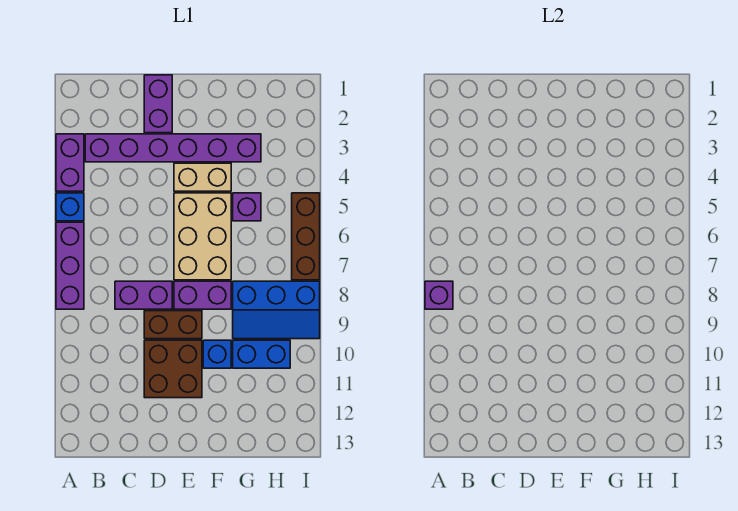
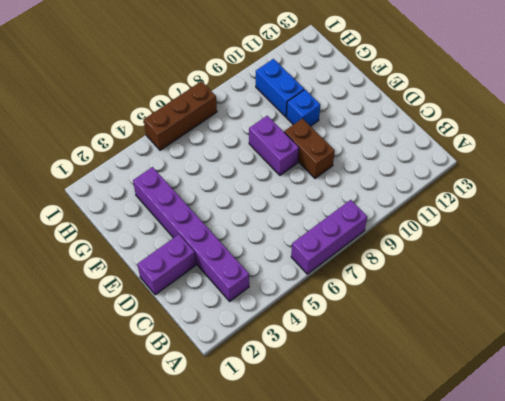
none -> purple 1x2 brick [56,134,84,191]
none -> blue 1x1 brick [56,193,84,221]
none -> purple 1x2 brick [115,281,172,309]

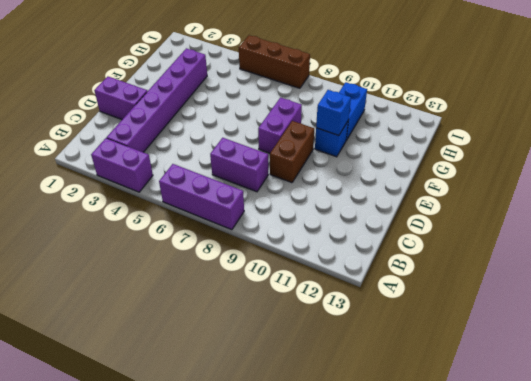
purple 1x2 brick [210,138,268,192] -> purple 1x2 brick turned to [115,281,172,309]
blue 1x1 brick [316,90,351,136] -> blue 1x1 brick moved to [56,193,84,221]
none -> brown 2x2 brick [144,340,202,398]
none -> tan 1x2 brick [174,163,231,191]
none -> tan 2x3 brick [174,193,231,280]

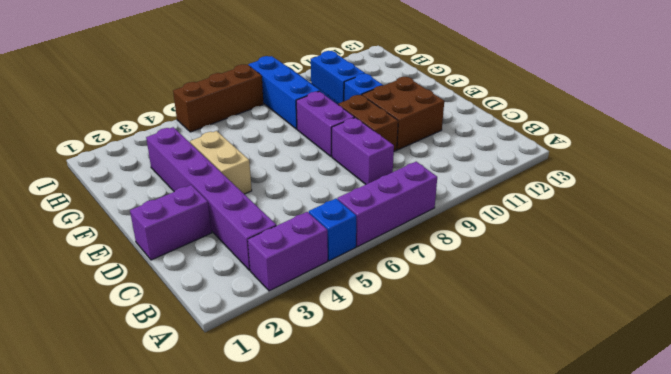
none -> tan 2x3 brick [174,193,231,280]
none -> purple 1x1 brick [233,193,261,221]
none -> purple 1x1 brick [425,281,453,309]

